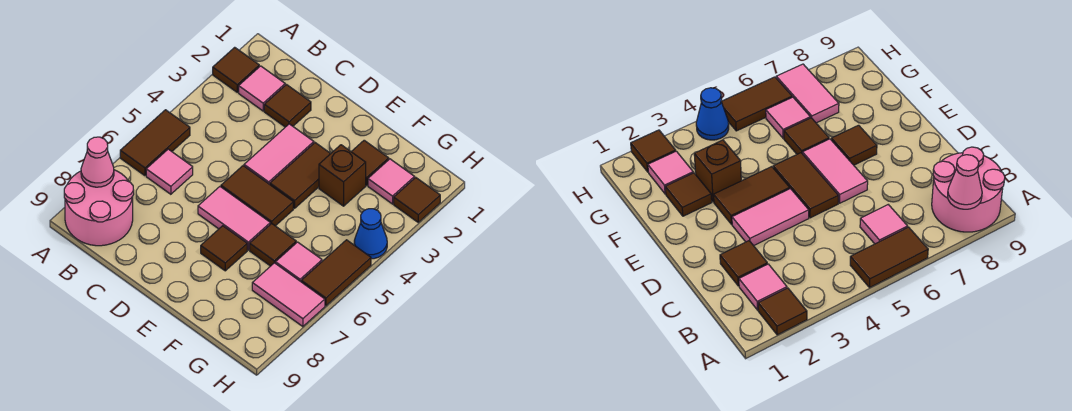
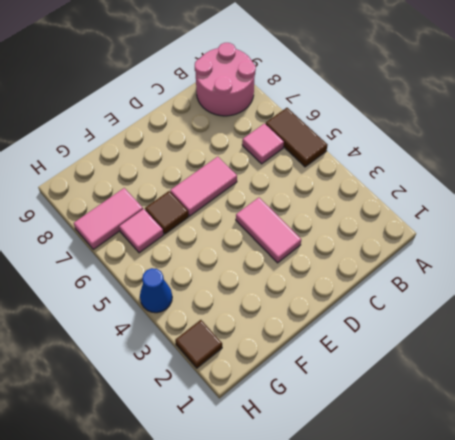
none -> brown 1x1 tile [213,47,259,92]
none -> pink 1x1 tile [239,66,285,111]
none -> brown 1x1 tile [264,85,311,127]

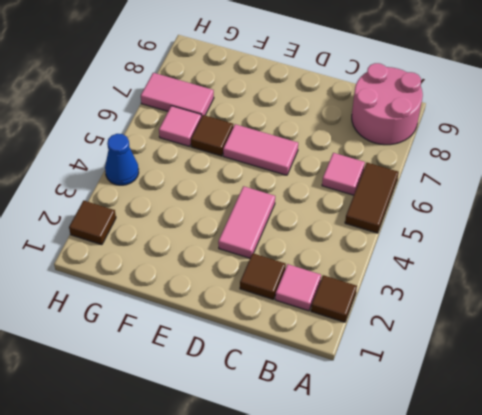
none -> brown 1x2 tile [221,166,293,226]
none -> brown 1x2 tile [270,143,331,208]
none -> brown 1x1 tile [201,226,247,271]

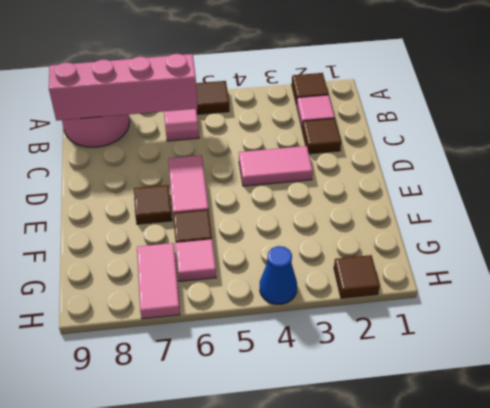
pink 1x4 brick [49,54,197,121] -> none
none -> brown 1x2 tile [221,166,293,226]
none -> brown 1x2 tile [270,143,331,208]
none -> brown 1x1 tile [351,140,389,185]

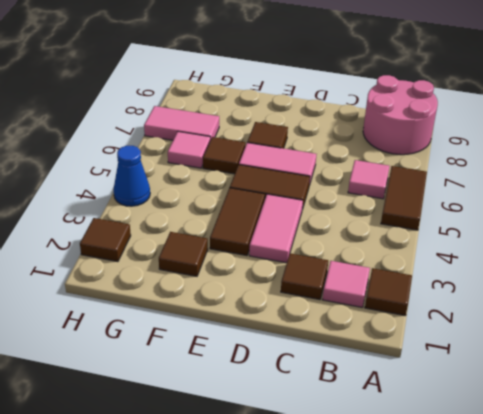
none -> brown 1x1 brick [319,145,366,206]
none -> pink 1x1 tile [368,159,415,204]
none -> brown 1x2 tile [301,240,371,306]

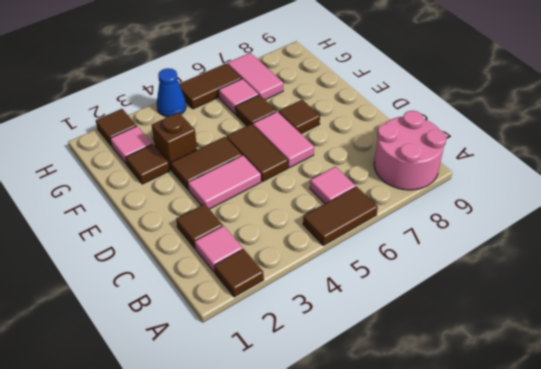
none -> pink 1x1 cone [81,137,114,187]

